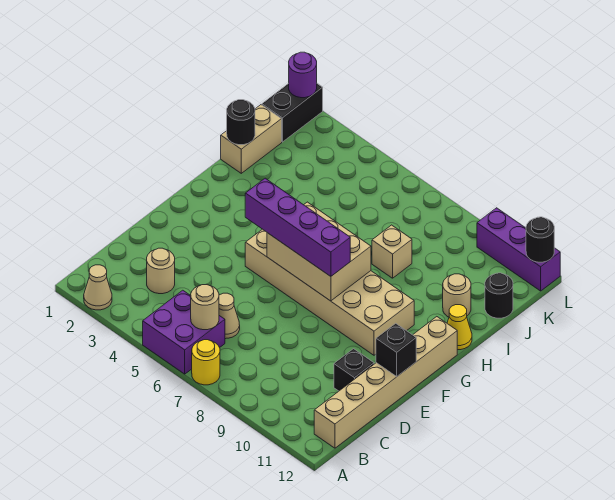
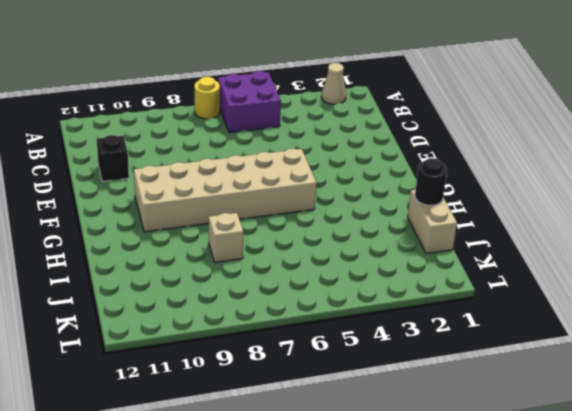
none -> tan 1x6 brick [314,317,457,448]
none -> tan 1x1 round brick [147,248,175,294]
none -> tan 1x1 cone [219,293,240,339]

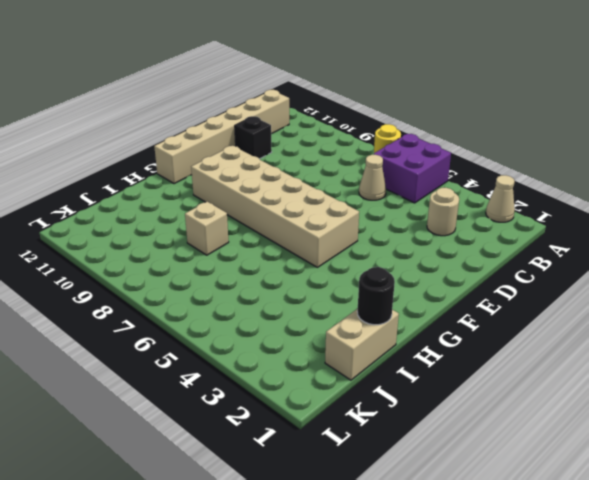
none -> yellow 1x1 cone [447,305,472,350]
none -> tan 1x1 round brick [443,274,471,317]
none -> black 1x1 round brick [485,273,513,318]

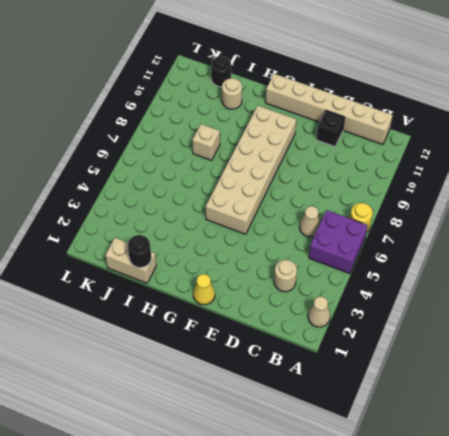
yellow 1x1 cone [193,274,215,305] -> yellow 1x1 cone moved to [447,305,472,350]
none -> black 1x2 brick [262,83,323,142]
none -> purple 1x3 brick [477,208,560,291]
none -> tan 1x1 round brick [191,285,219,330]

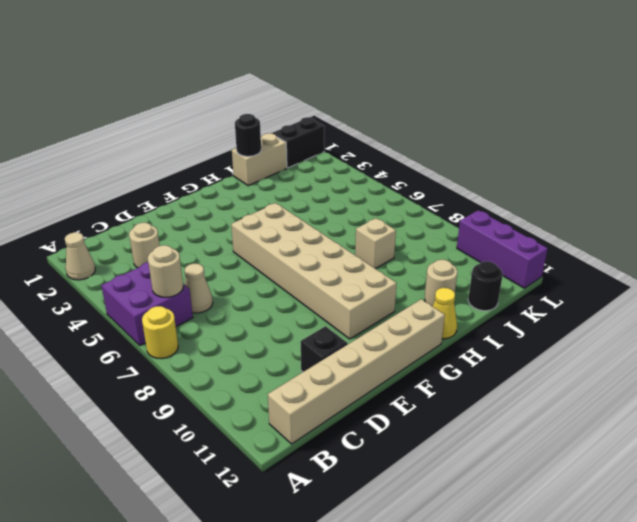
none -> black 1x1 brick [376,323,416,376]
none -> tan 2x3 brick [267,202,371,301]
none -> purple 1x1 round brick [289,52,317,98]

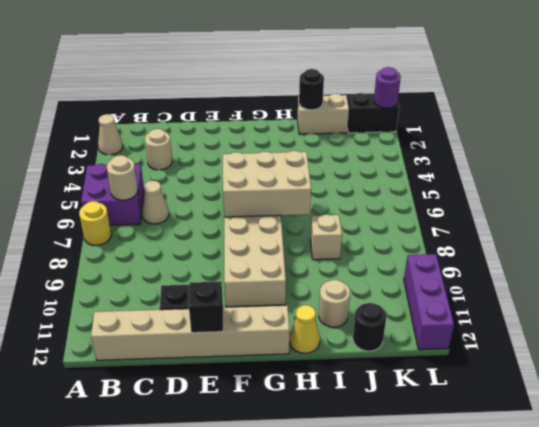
tan 2x3 brick [223,151,311,217] -> tan 2x3 brick turned to [267,202,371,301]
none -> black 1x1 round brick [526,217,554,262]
none -> purple 1x4 brick [245,178,350,276]

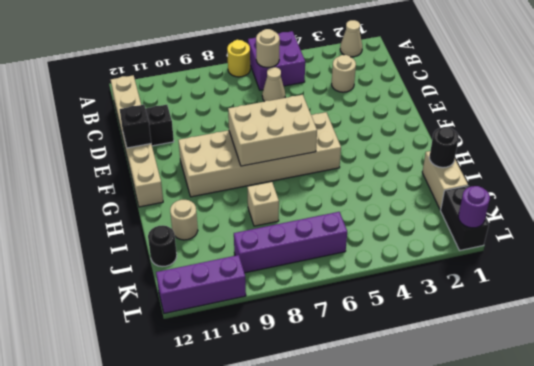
purple 1x4 brick [234,212,347,273] -> purple 1x4 brick moved to [245,178,350,276]
none -> yellow 1x1 cone [447,305,472,350]
none -> black 1x1 round brick [526,217,554,262]

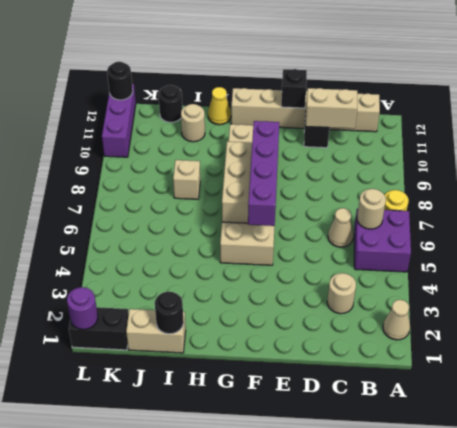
tan 1x2 brick [306,88,357,129] -> none

